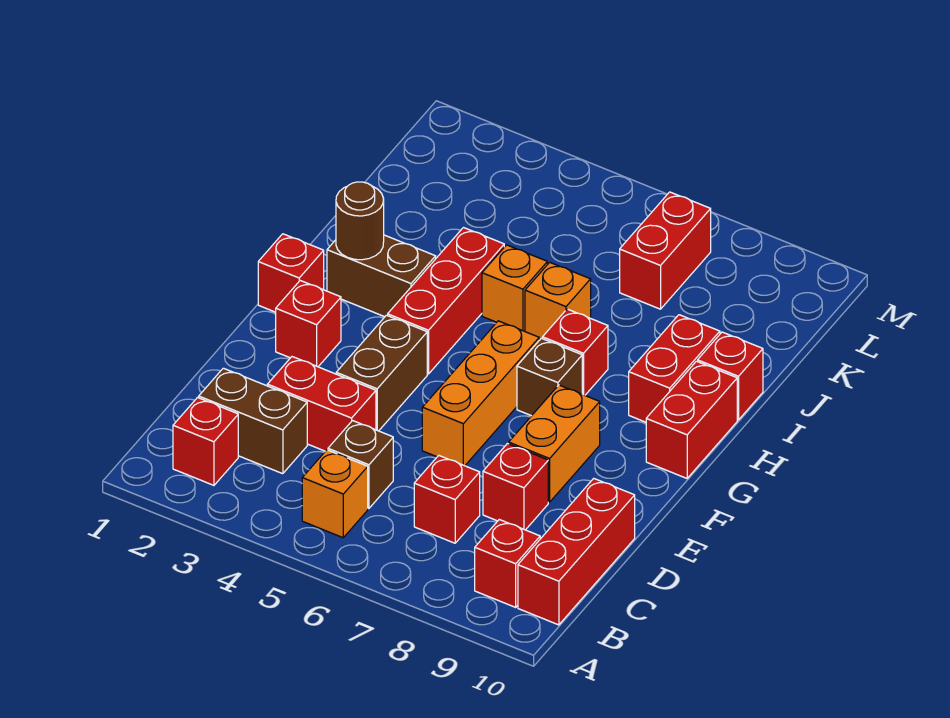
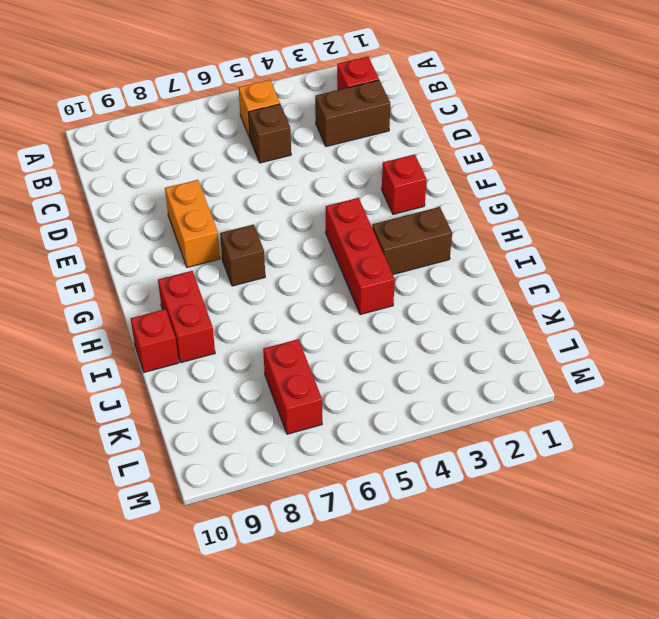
none -> red 1x1 brick [475,520,540,607]
none -> red 1x3 brick [518,478,635,625]
none -> red 1x1 brick [414,456,480,543]

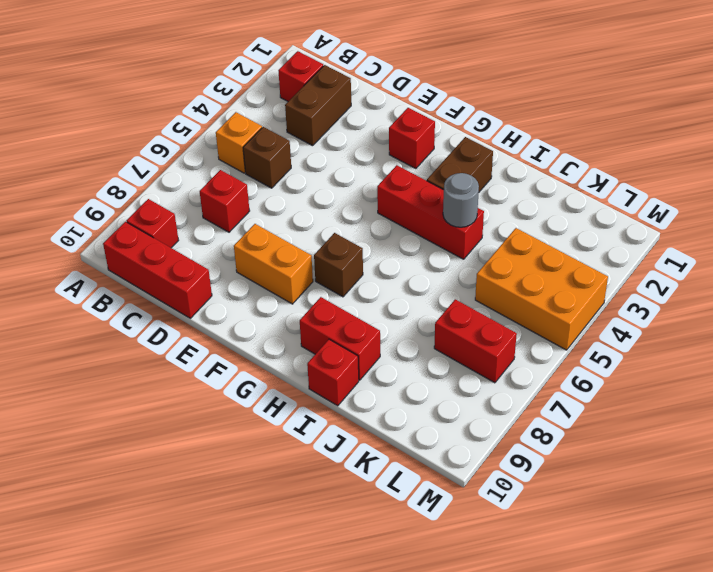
grey 1x1 round brick [443,173,479,227] -> none
orange 2x3 brick [475,228,608,350] -> none
none -> red 1x2 brick [267,357,376,451]
none -> red 1x1 brick [483,444,548,530]
none -> brown 1x2 brick [336,315,427,431]

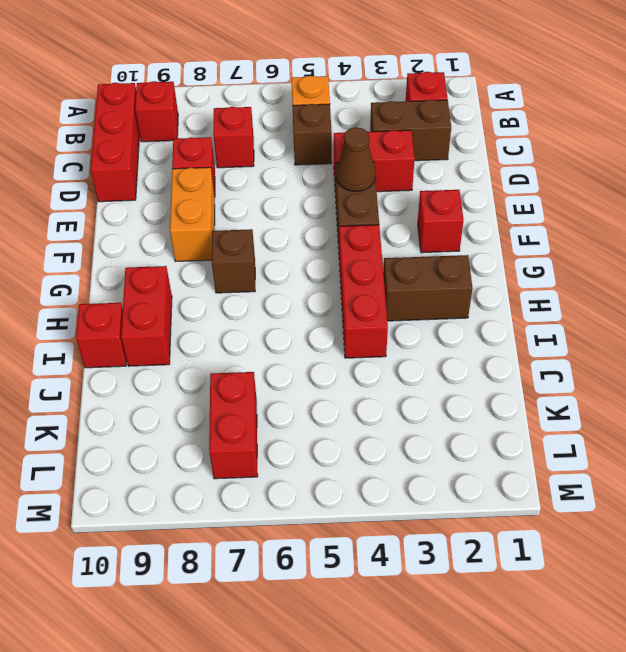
brown 1x1 cone [336,127,376,191] -> none
none -> orange 1x3 brick [422,321,539,466]
none -> red 1x1 brick [258,234,324,312]
none -> red 1x2 brick [646,361,737,478]

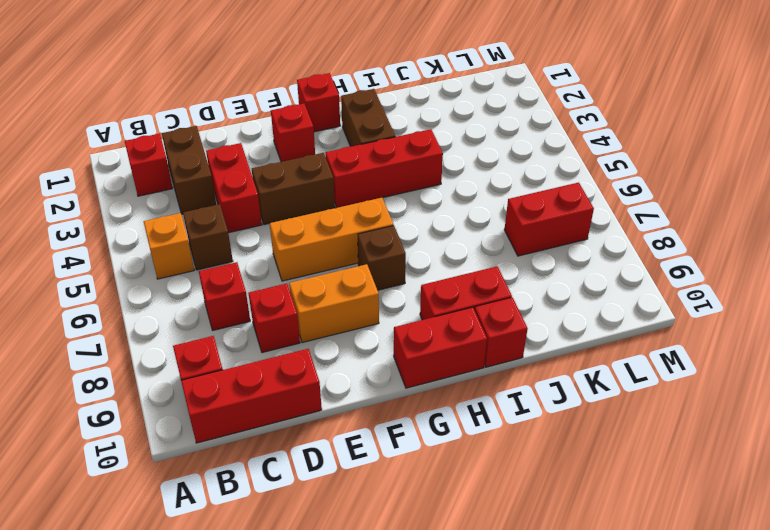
none -> red 1x1 brick [543,309,608,395]
none -> orange 1x1 brick [482,245,547,331]
none -> orange 1x1 brick [525,262,591,340]

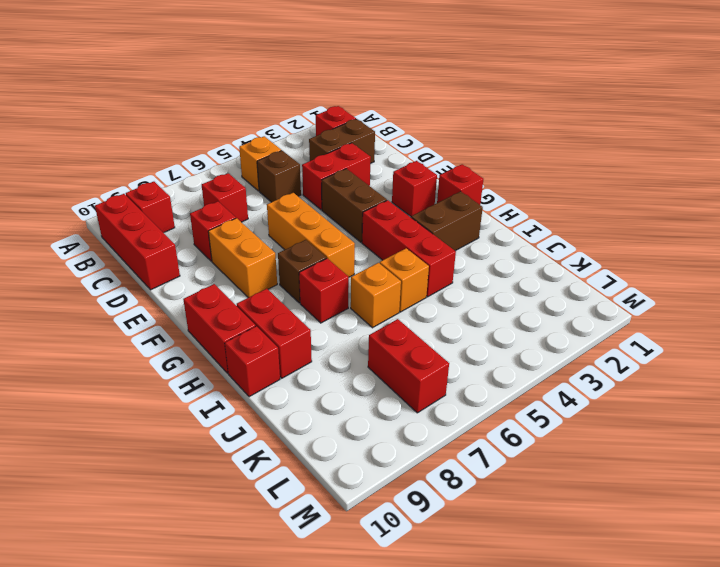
none -> brown 1x1 round brick [336,182,384,260]

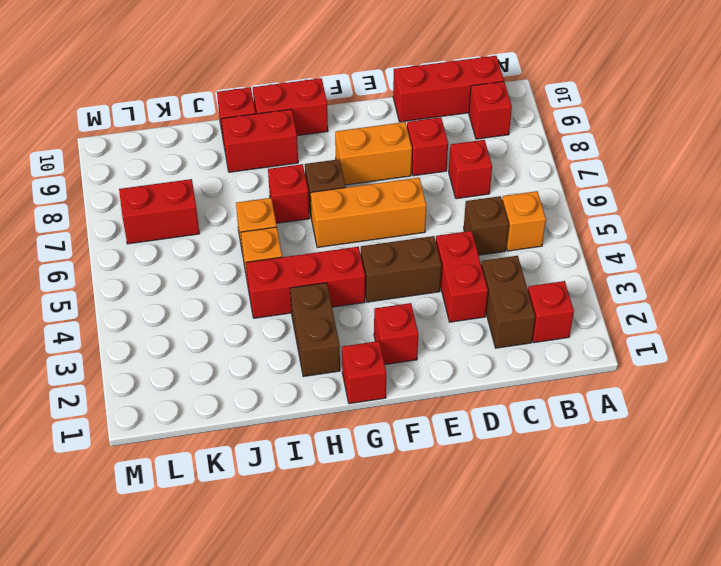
none -> brown 1x1 round brick [336,182,384,260]

